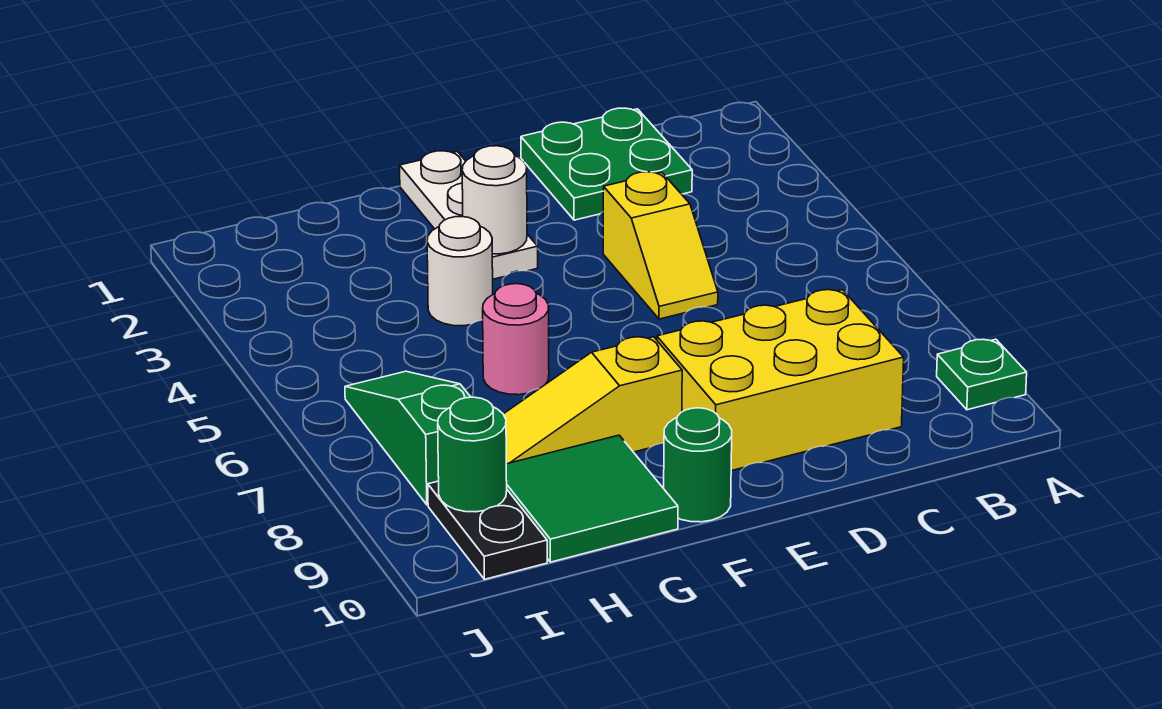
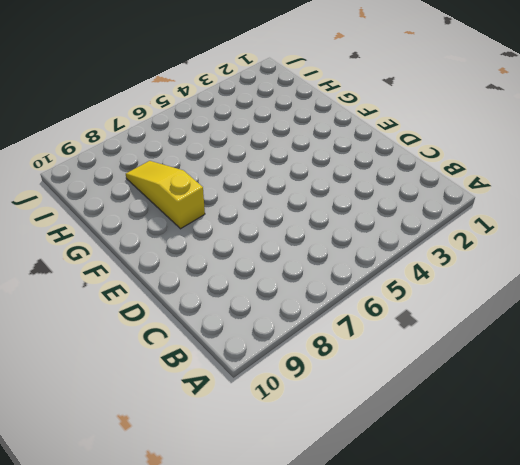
none -> green 1x1 plate [937,339,1027,410]
none -> green 2x2 plate [521,108,692,220]
none -> yellow 2x3 brick [657,290,904,471]

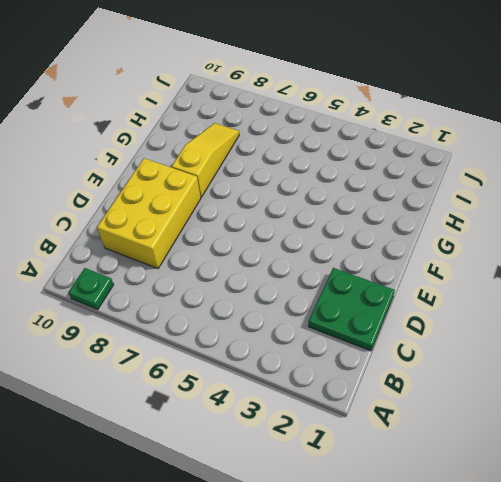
none -> yellow 1x2 slope [603,172,718,319]
none -> white 1x3 plate [400,151,538,279]
none -> green 1x1 round brick [664,408,732,522]

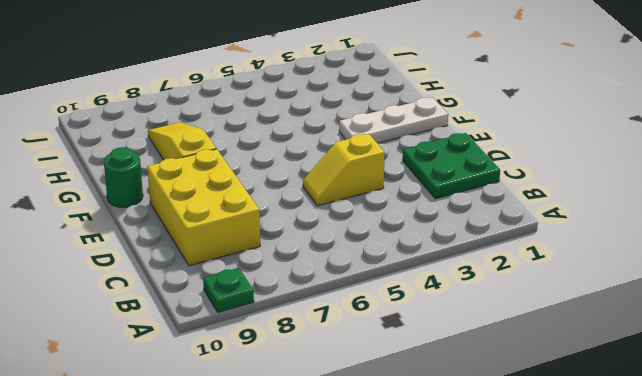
none -> white 1x1 round brick [427,217,493,326]
none -> pink 1x1 round brick [483,284,549,395]
none -> green 2x2 tile [506,435,678,562]

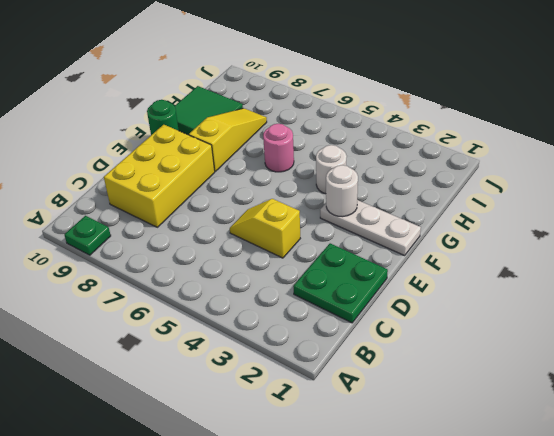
none -> green 1x3 slope [345,371,470,505]
none -> black 1x2 plate [428,481,547,579]
none -> green 1x1 round brick [438,397,507,512]

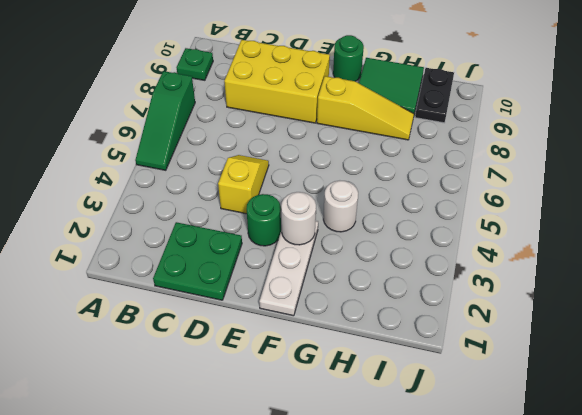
green 1x3 slope [135,71,195,170] -> green 1x3 slope moved to [345,371,470,505]
green 1x1 round brick [246,194,281,246] -> green 1x1 round brick moved to [438,397,507,512]
none -> pink 1x1 round brick [483,284,549,395]

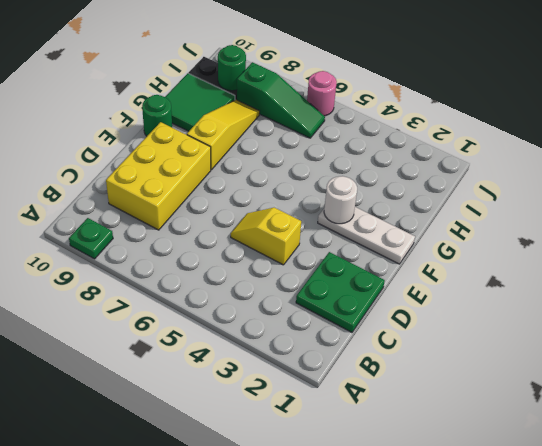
pink 1x1 round brick [307,71,337,116] -> pink 1x1 round brick moved to [483,284,549,395]
none -> white 1x1 round brick [427,217,493,326]

